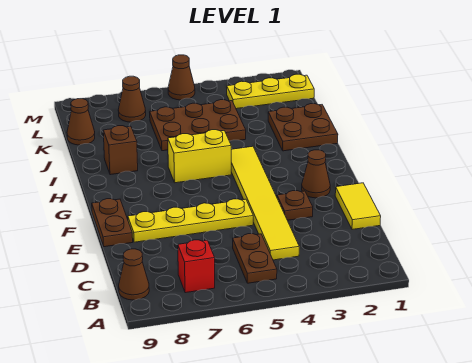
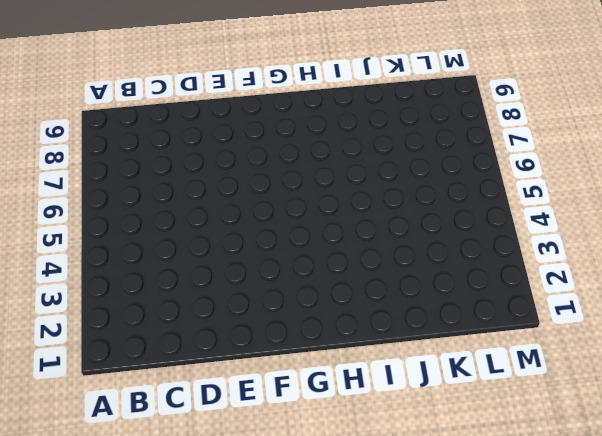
none -> brown 1x2 plate [233,234,277,283]
none -> red 1x1 brick [178,240,215,293]
none -> brown 1x1 cone [119,249,149,300]

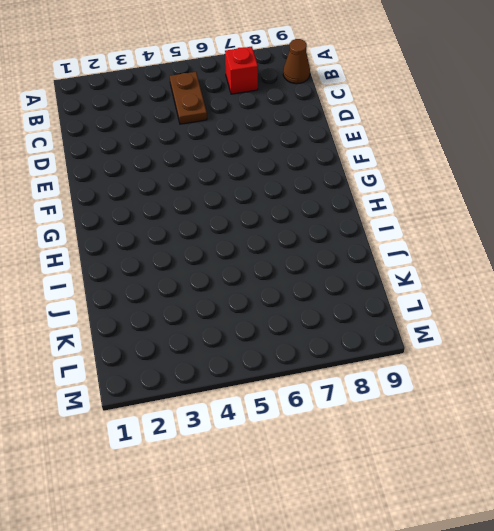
none -> yellow 1x6 tile [231,146,299,260]
none -> yellow 1x2 tile [335,183,381,230]
none -> brown 1x1 plate [277,191,313,220]

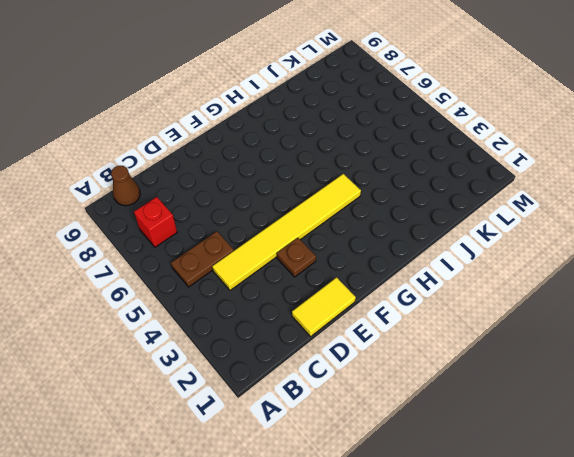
none -> yellow 1x4 plate [128,199,253,242]
none -> brown 1x2 plate [92,199,133,247]
none -> brown 1x1 cone [302,150,330,198]

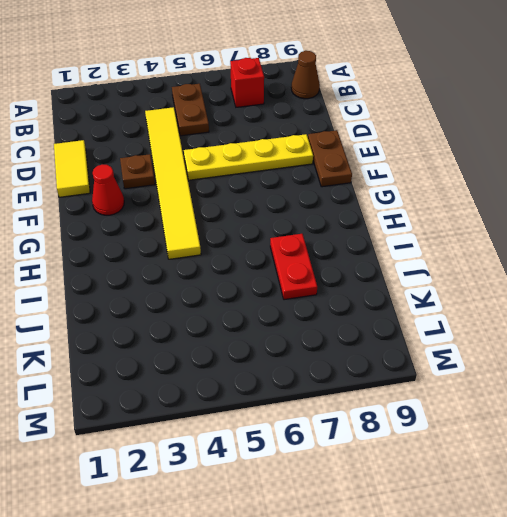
red 1x1 cone [92,165,124,215] -> brown 1x1 cone [302,150,330,198]
red 1x2 plate [270,234,317,300] -> none
none -> yellow 1x2 brick [168,130,231,183]
none -> brown 2x2 plate [268,104,338,151]
none -> brown 1x1 brick [103,126,138,175]

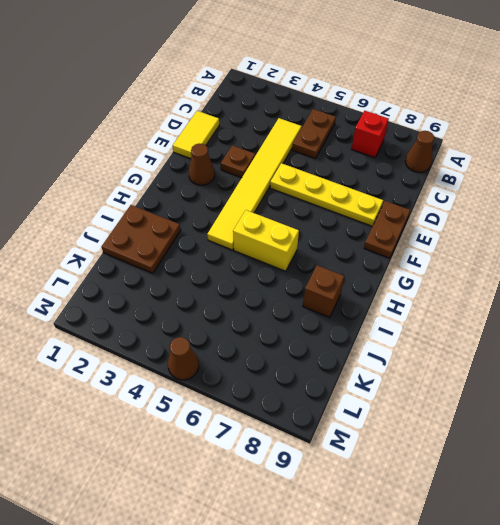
none -> brown 2x3 plate [150,100,246,151]
none -> brown 1x1 cone [67,99,95,145]
none -> yellow 1x3 plate [227,74,314,109]

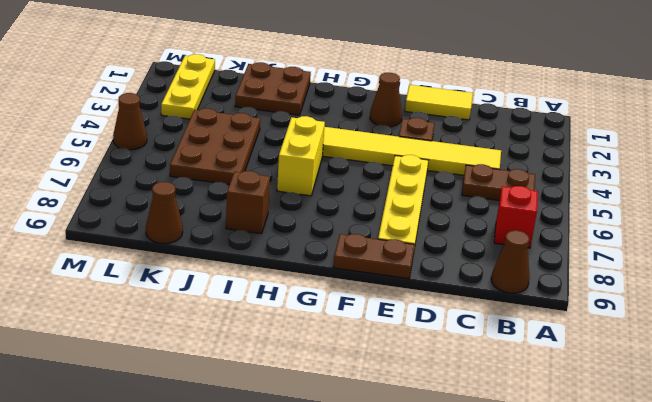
none -> brown 1x1 cone [118,76,146,122]

